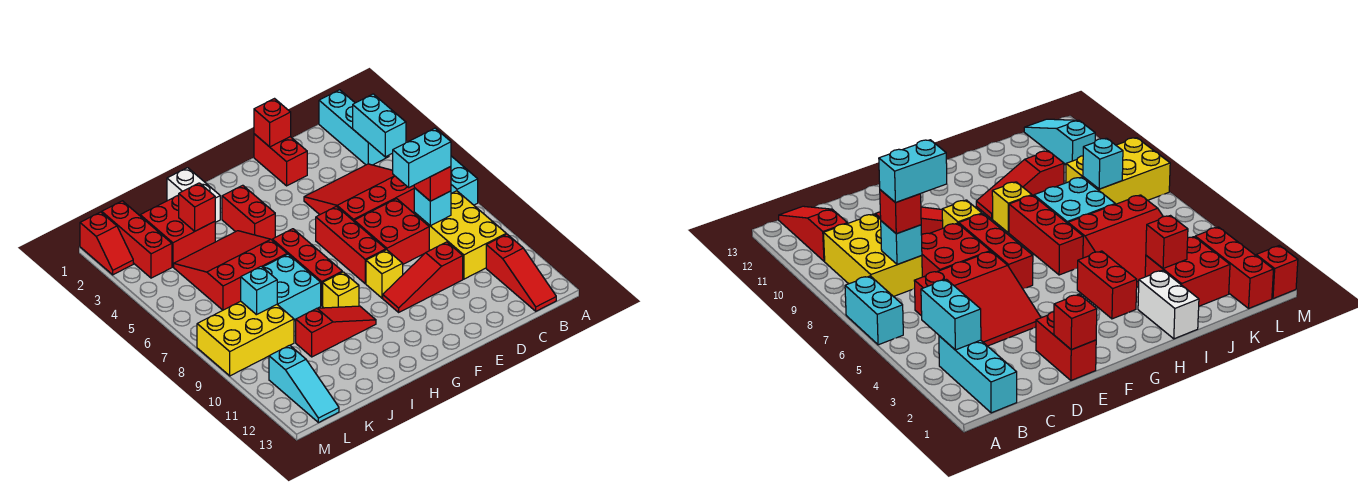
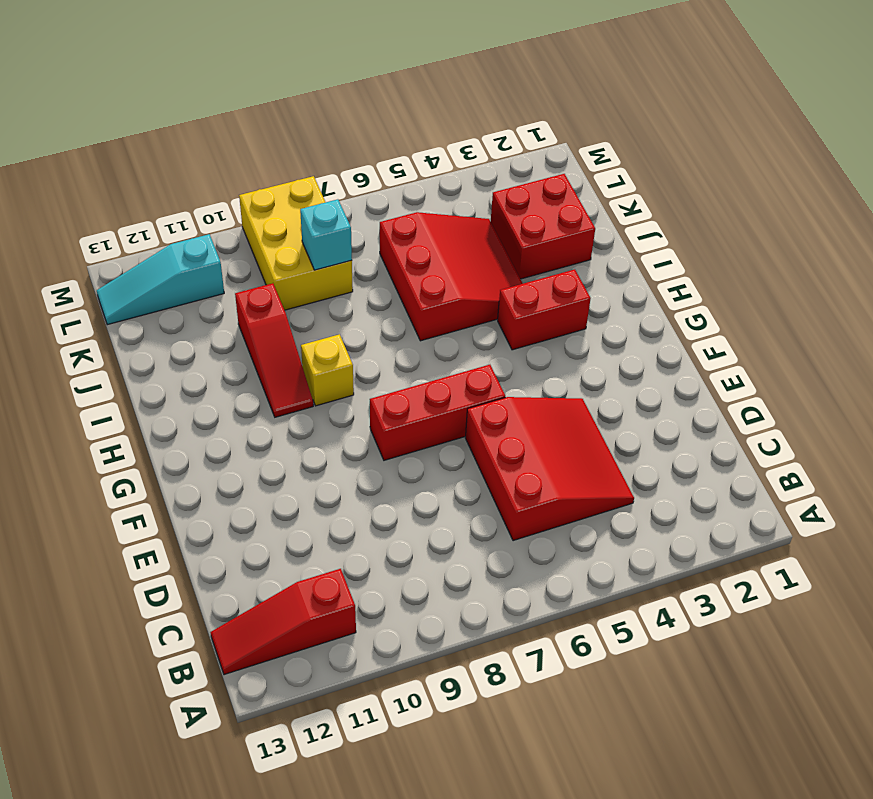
none -> cyan 1x2 brick [451,156,478,205]
none -> cyan 1x3 brick [319,90,389,165]
none -> yellow 2x3 brick [414,191,506,279]

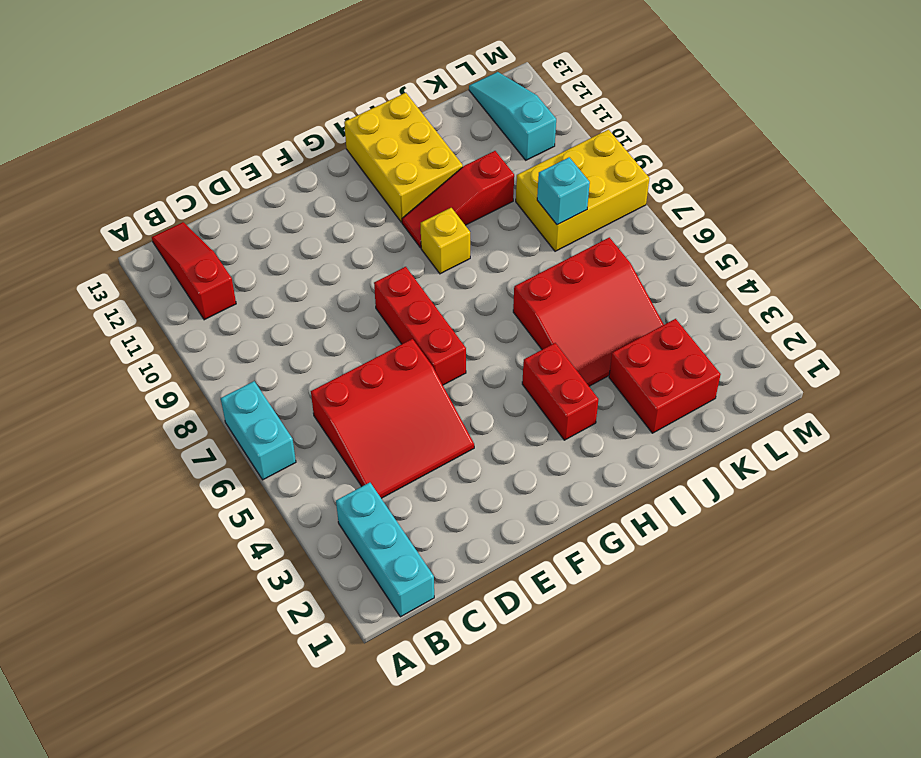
yellow 2x3 brick [344,93,463,222] -> yellow 2x3 brick moved to [414,191,506,279]
none -> red 2x2 brick [354,199,429,264]
none -> red 1x3 slope [383,242,463,312]
none -> red 1x2 brick [254,134,307,186]

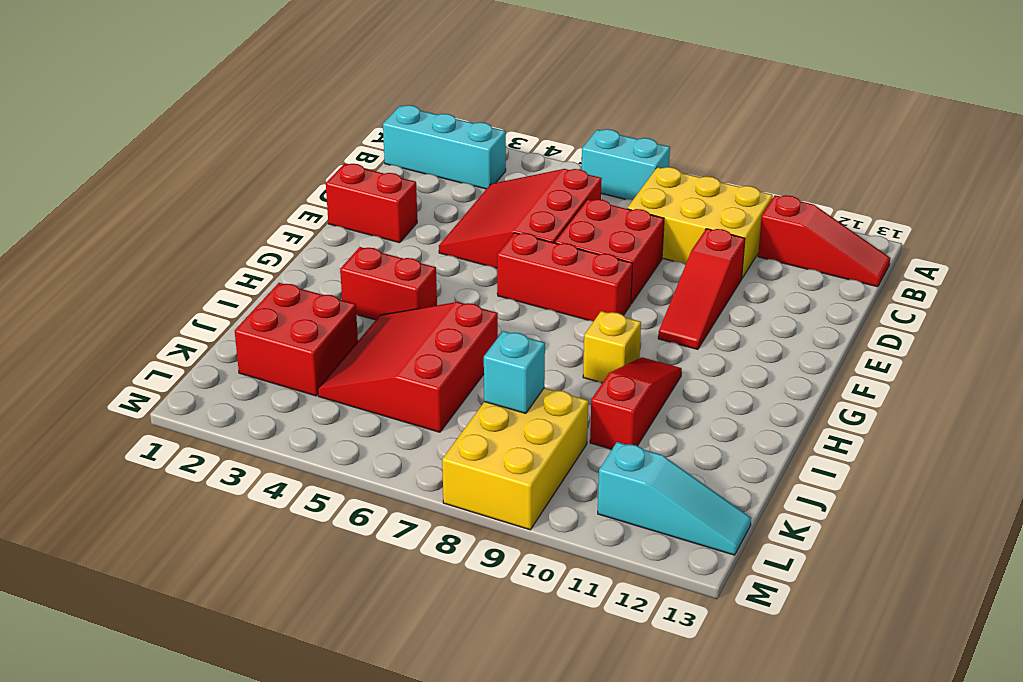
none -> yellow 1x1 brick [366,250,403,298]
none -> red 1x3 brick [272,229,342,306]
none -> white 1x2 brick [167,168,220,222]

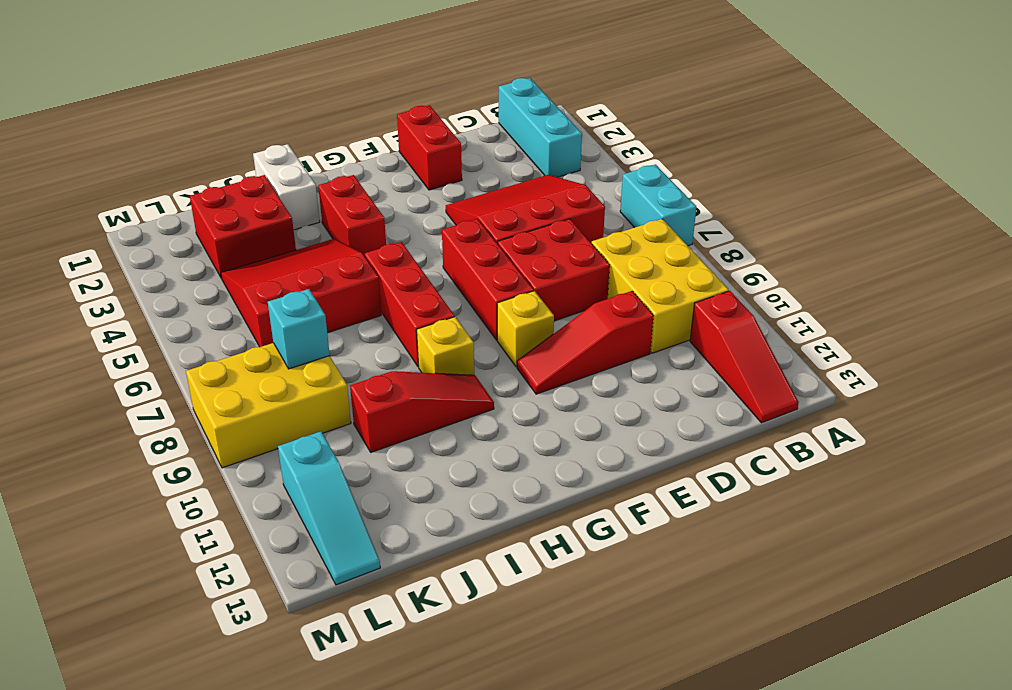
none -> cyan 2x2 brick [263,254,321,320]
none -> red 1x3 brick [102,201,172,278]
none -> red 1x2 slope [80,212,133,275]

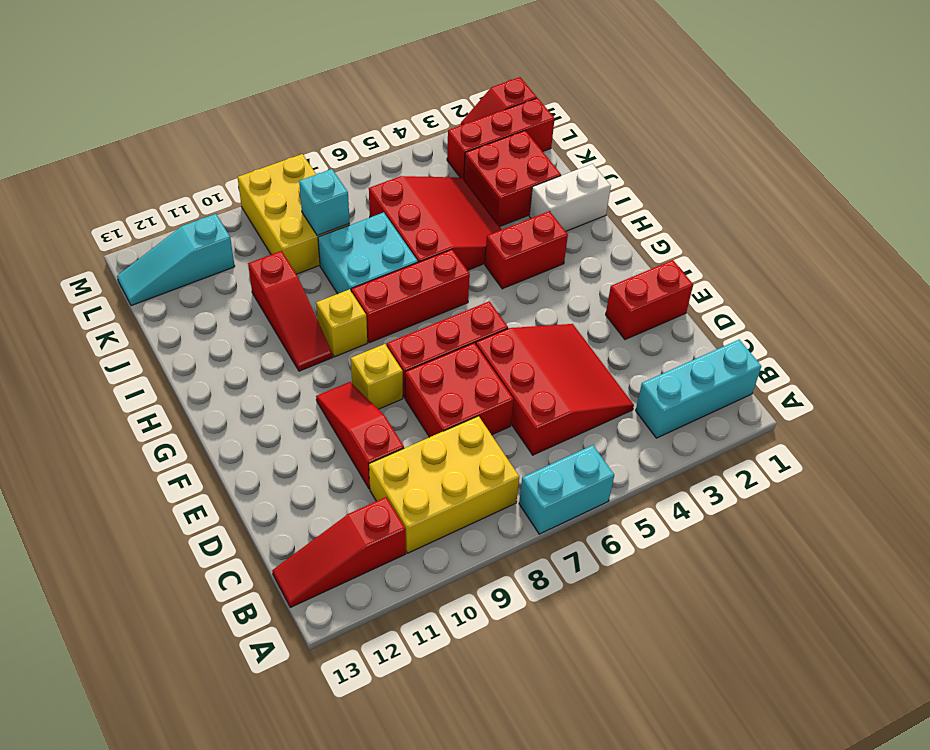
none -> cyan 1x2 brick [353,94,406,157]
none -> cyan 1x1 brick [414,188,451,226]
none -> red 1x1 brick [254,99,291,147]

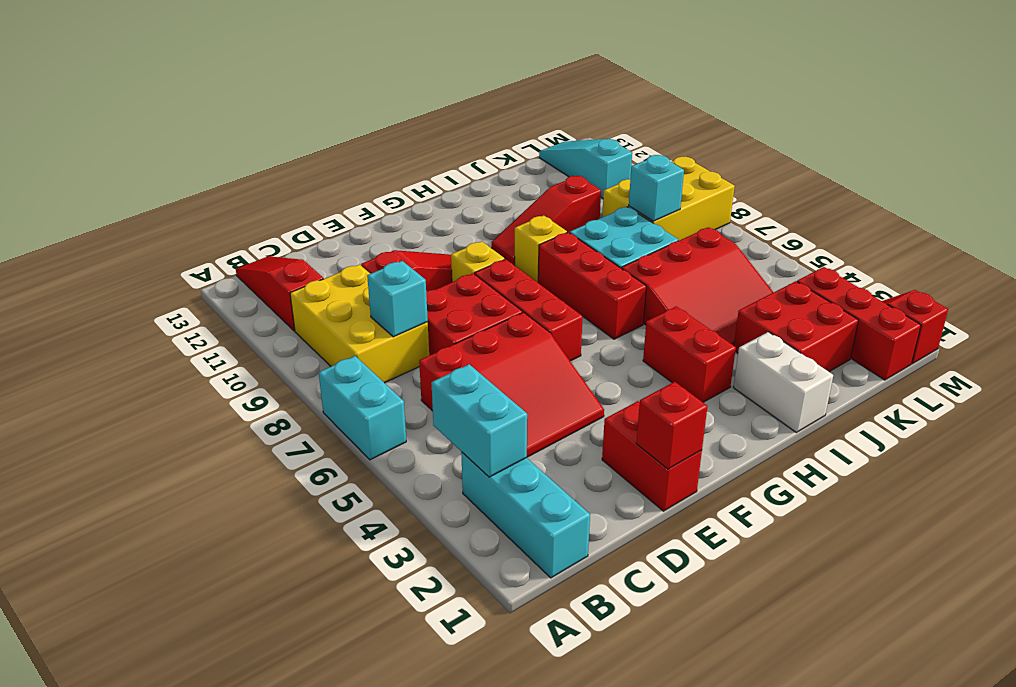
none -> red 1x1 brick [179,183,215,231]
none -> red 1x1 brick [414,167,451,201]
none -> cyan 1x2 brick [393,128,451,187]

